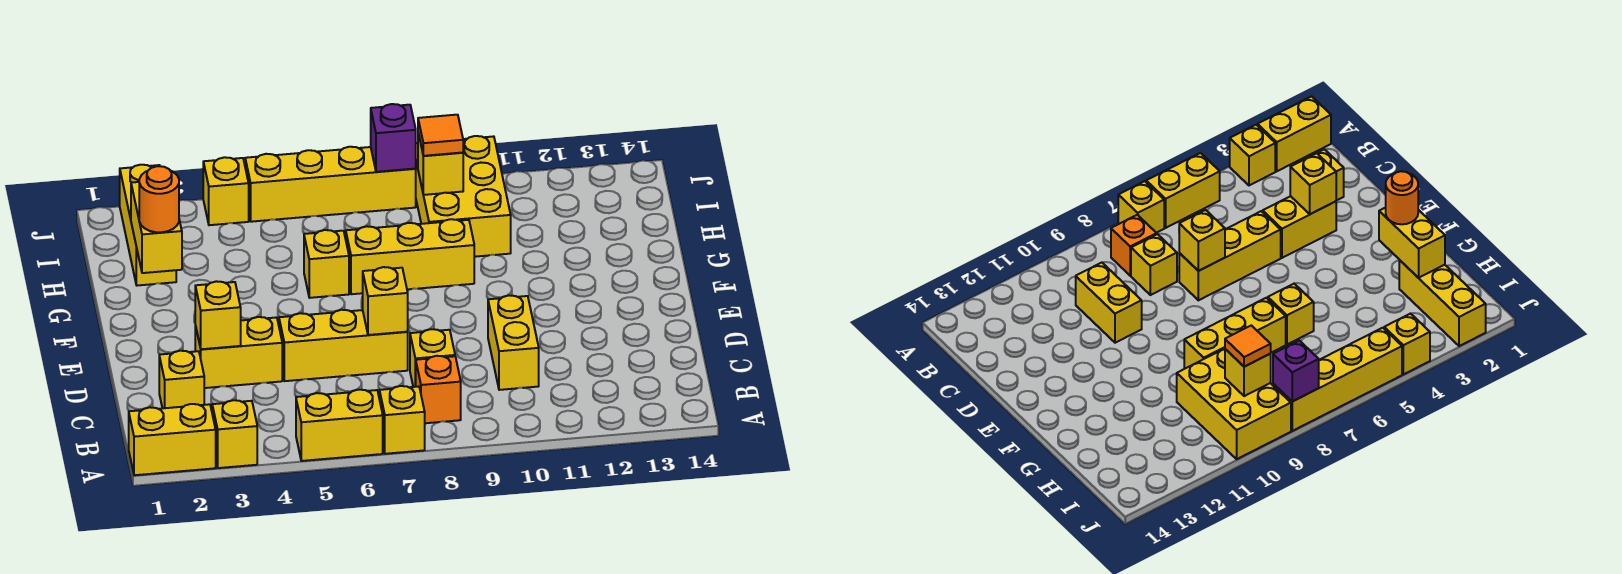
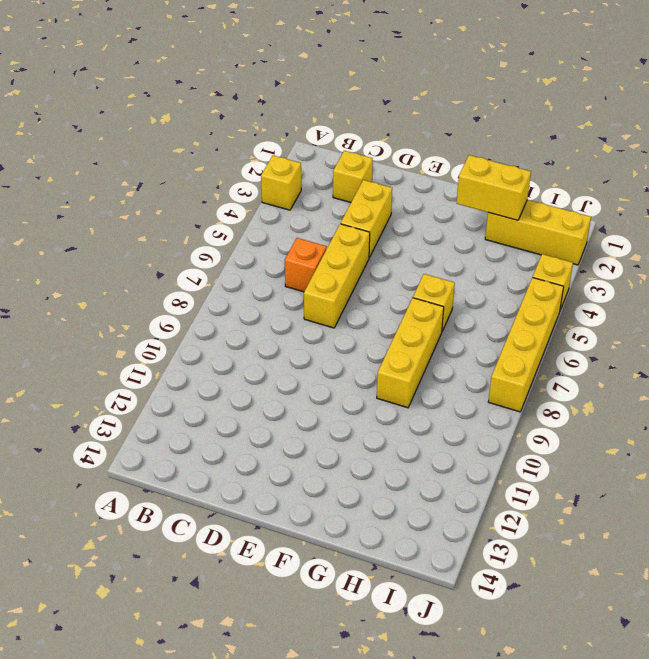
orange 1x1 brick [285,238,327,292] -> orange 1x1 brick moved to [416,356,461,423]
none -> yellow 1x2 brick [129,404,216,475]
none -> yellow 1x2 brick [296,390,383,461]
none -> yellow 1x1 brick [379,386,425,454]

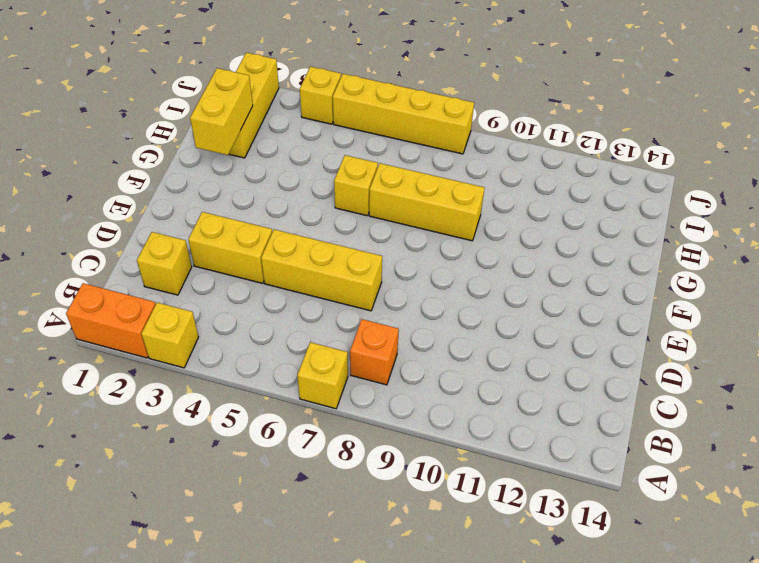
orange 1x2 brick [66,283,156,358] -> yellow 1x2 brick [129,404,216,475]
none -> yellow 1x2 brick [296,390,383,461]
none -> yellow 1x1 brick [410,329,455,387]
none -> yellow 1x2 brick [488,295,539,390]

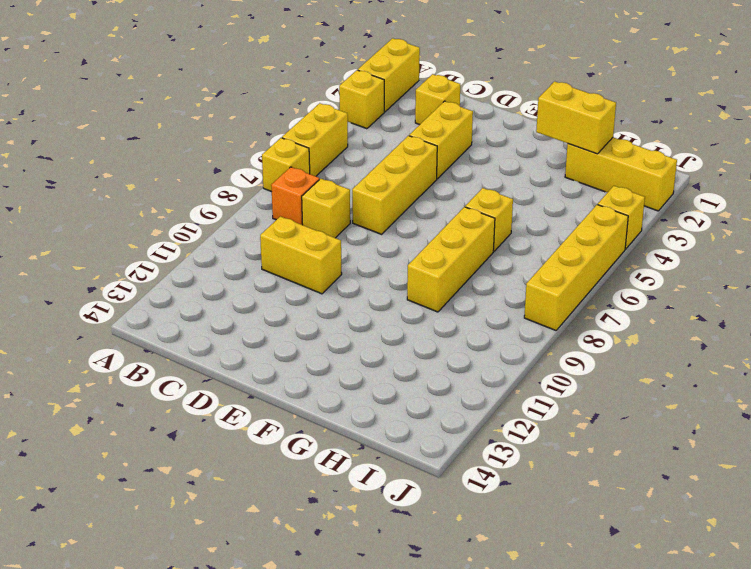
none -> yellow 2x3 brick [416,136,511,257]
none -> yellow 1x1 brick [195,281,241,349]
none -> yellow 1x1 brick [363,267,408,335]

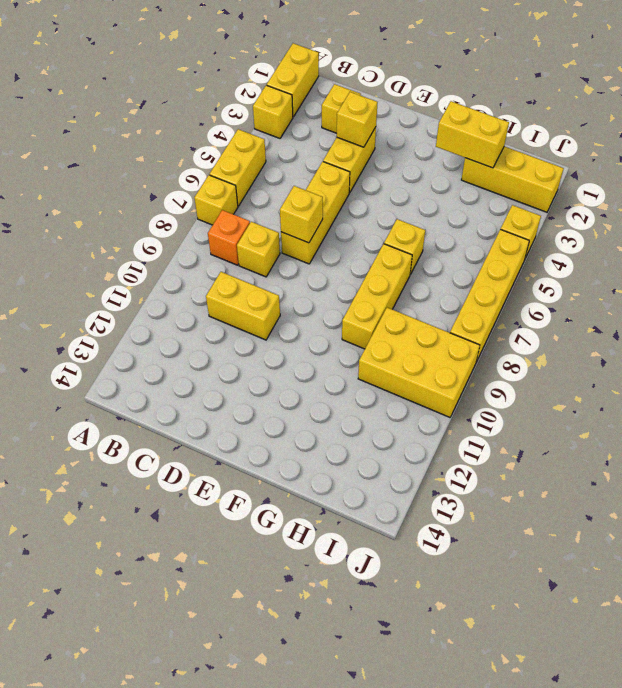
none -> yellow 1x1 brick [418,133,463,195]
none -> purple 1x1 brick [371,104,416,172]
none -> orange 1x1 round brick [139,166,179,232]

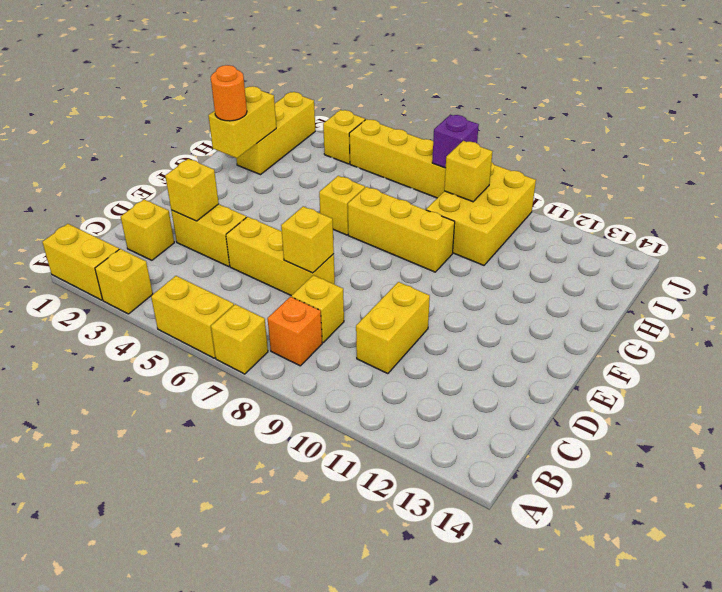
none -> orange 1x1 tile [418,115,463,156]

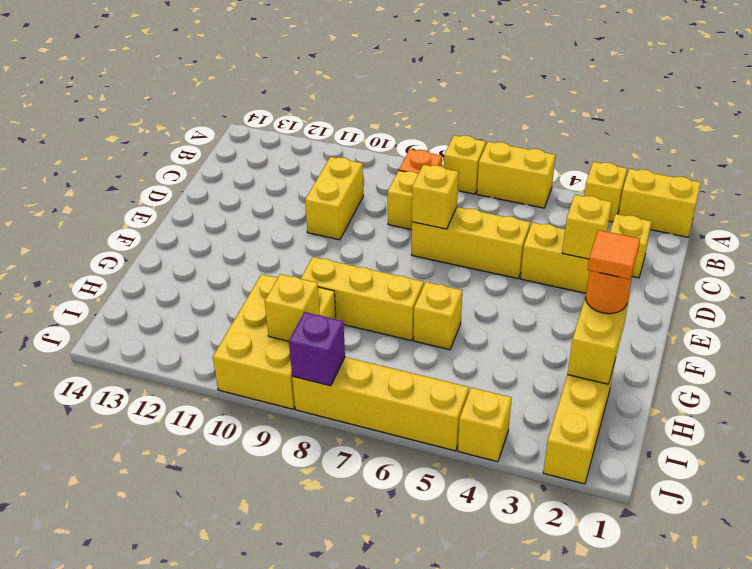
orange 1x1 tile [588,230,640,279] -> orange 1x1 tile moved to [418,115,463,156]

